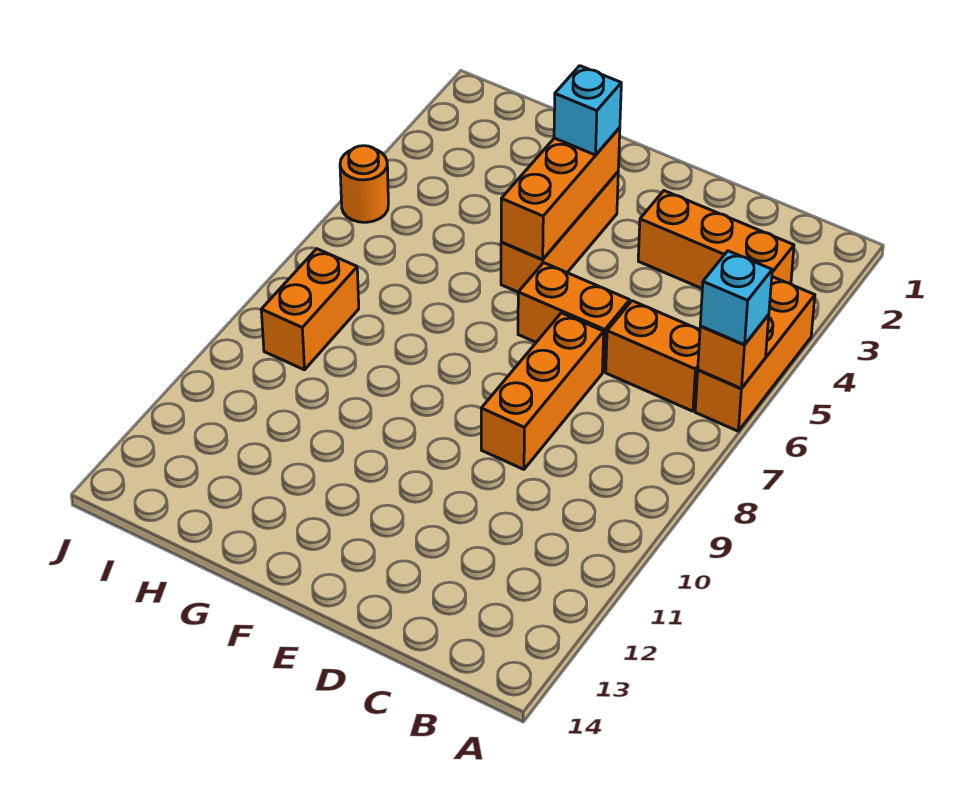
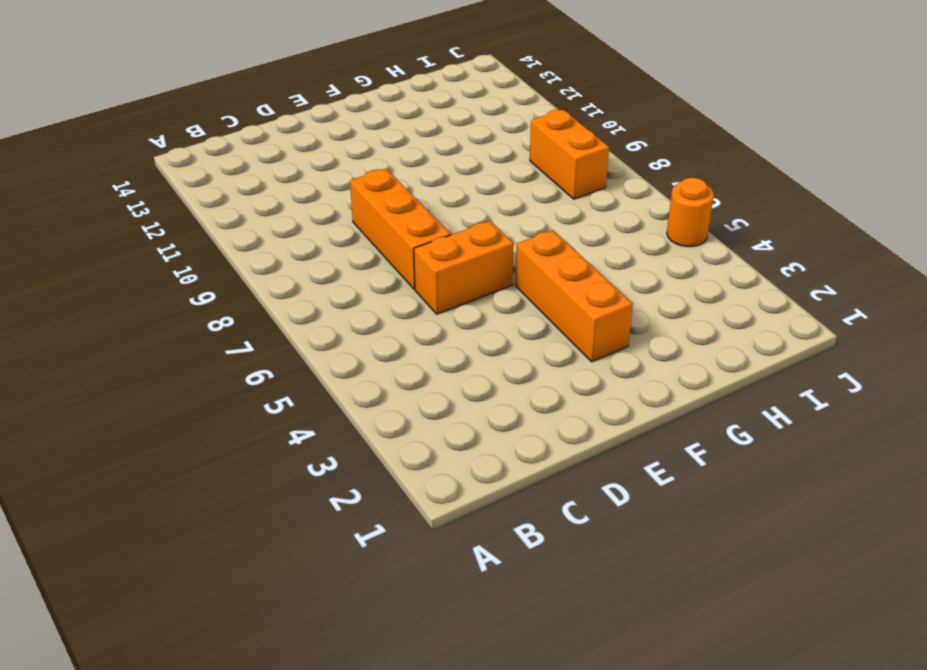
none -> orange 1x3 brick [695,277,815,431]
none -> orange 1x3 brick [638,191,794,288]
none -> orange 1x2 brick [606,301,700,411]

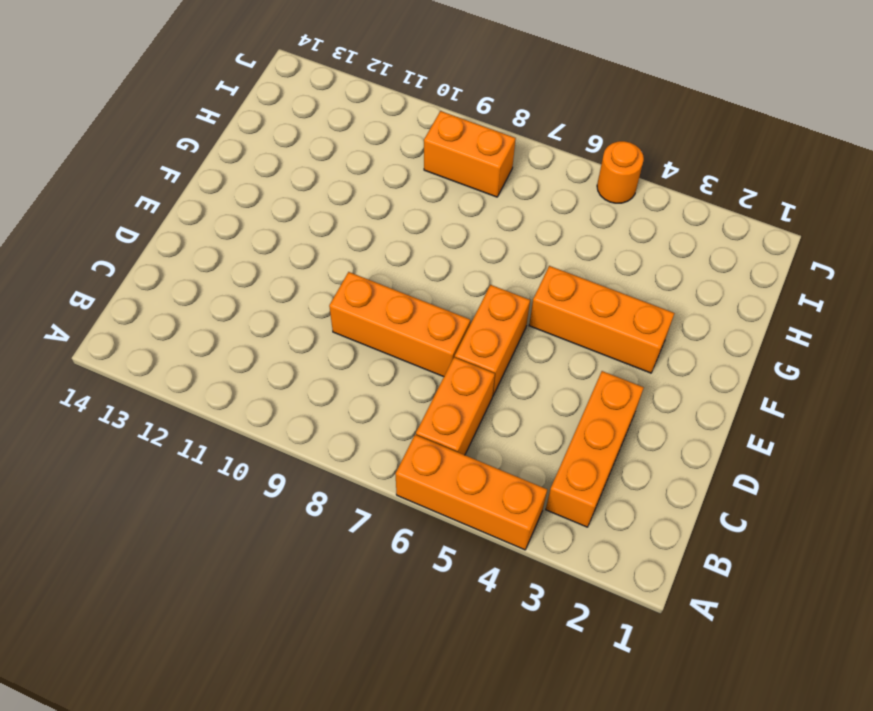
none -> orange 1x1 brick [698,315,769,389]
none -> orange 1x3 brick [501,128,620,259]
none -> cyan 1x1 brick [700,251,772,345]

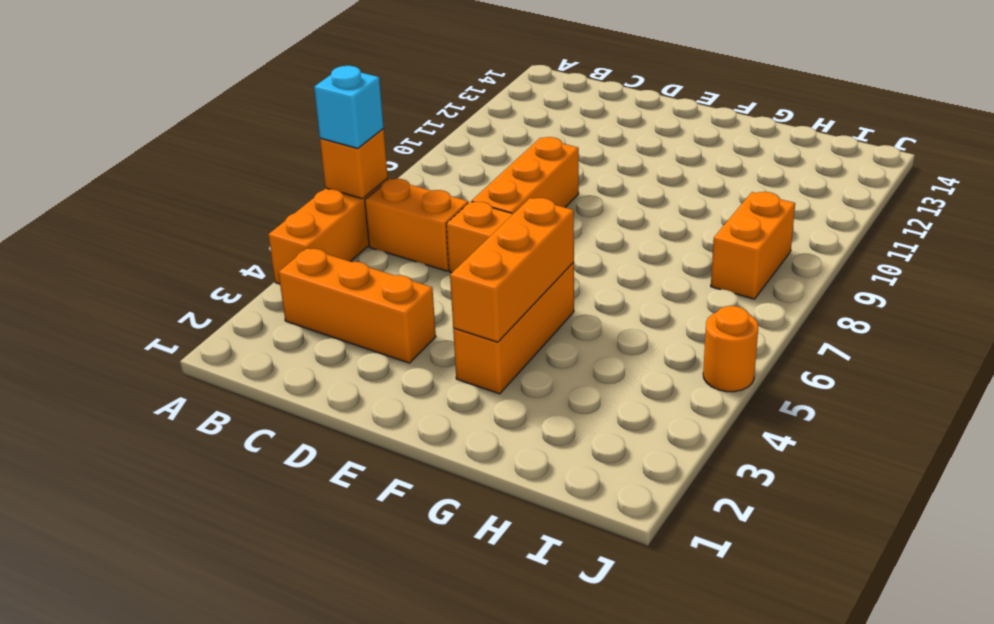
none -> cyan 1x1 brick [554,66,621,155]

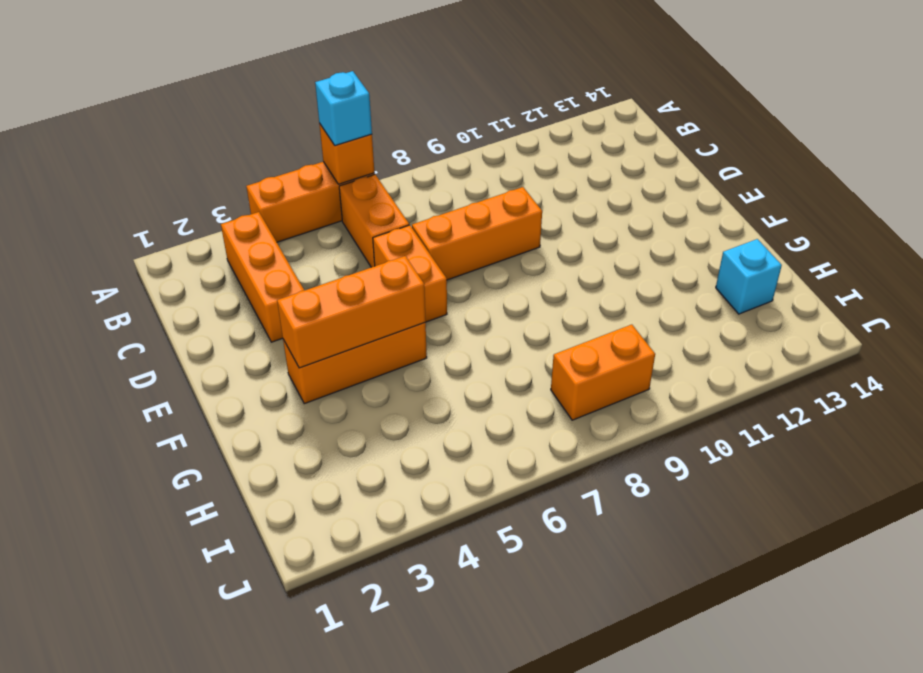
cyan 1x1 brick [716,239,782,314] -> cyan 1x1 brick moved to [554,66,621,155]
none -> orange 1x1 round brick [340,146,388,222]

